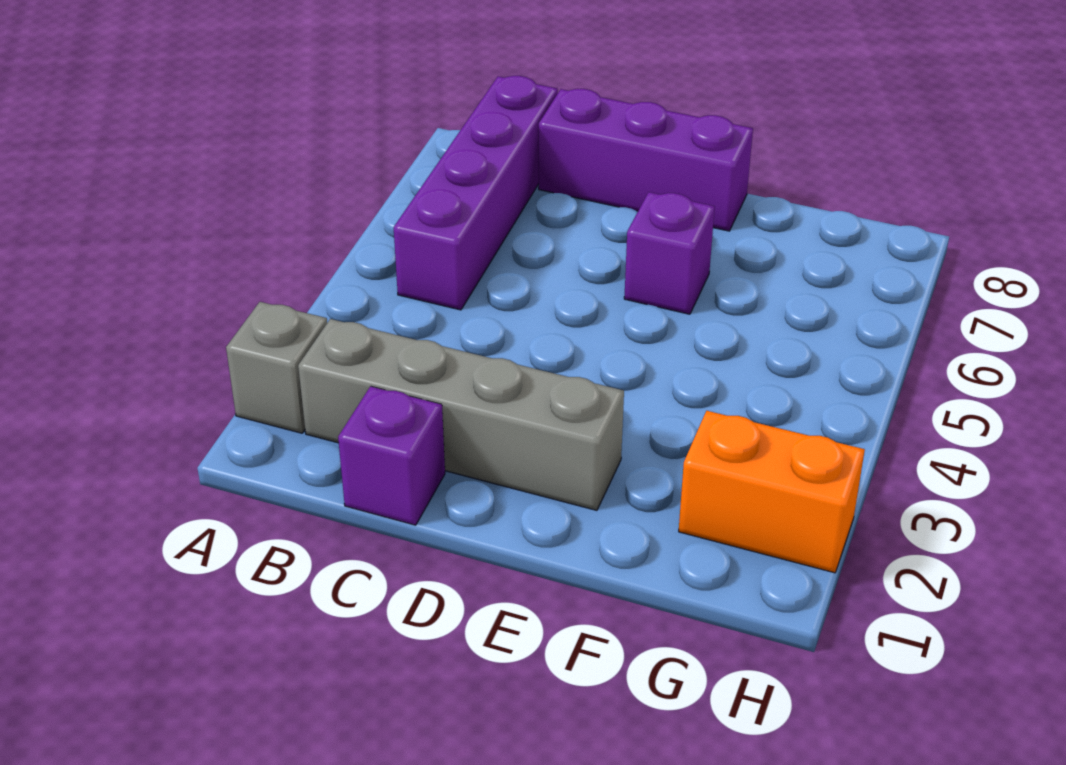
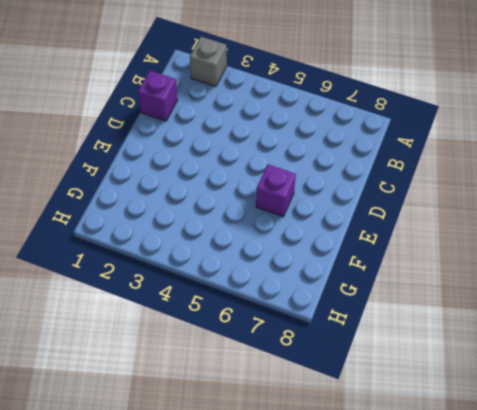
none -> grey 1x4 brick [298,319,624,510]
none -> purple 1x4 brick [394,76,558,310]

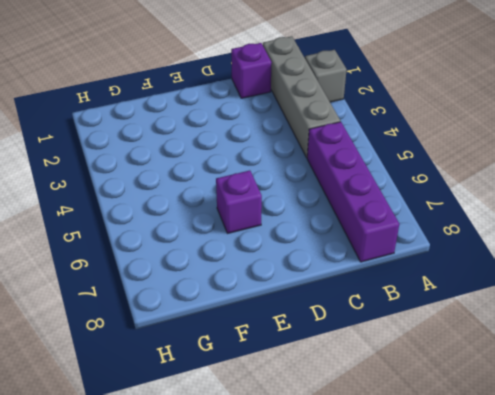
grey 1x4 brick [263,36,340,158] -> grey 1x4 brick turned to [298,319,624,510]
none -> purple 1x3 brick [539,89,753,231]
none -> orange 1x2 brick [679,411,865,573]

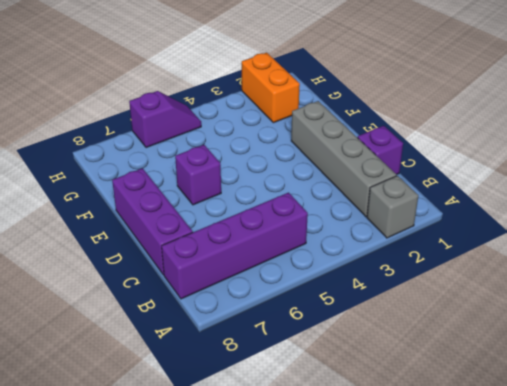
purple 1x2 slope [129,91,201,148] -> none

